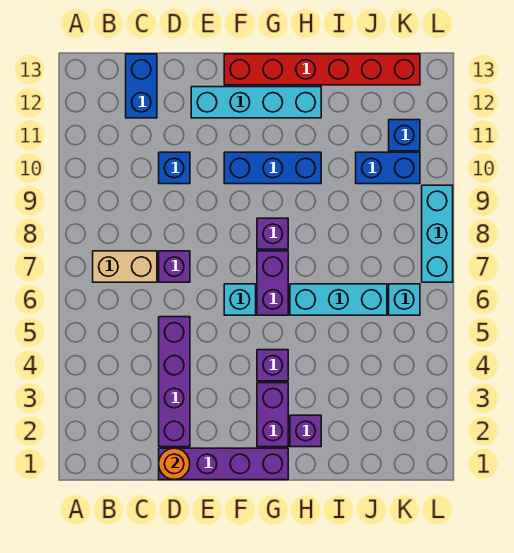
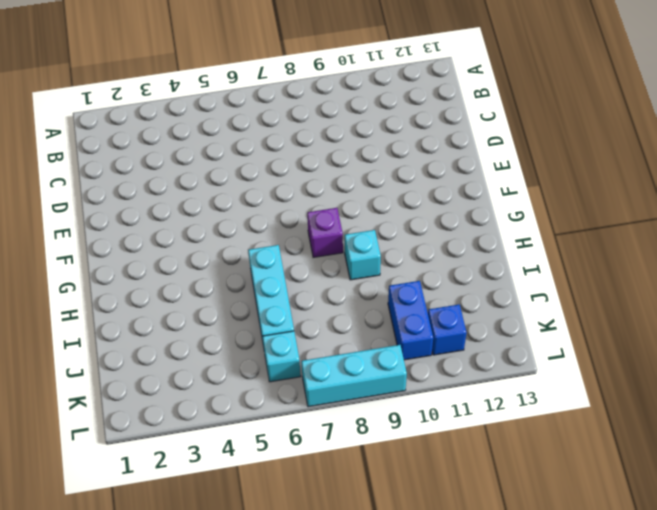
cyan 1x1 brick [345,230,381,280] -> cyan 1x1 brick moved to [224,284,256,315]
none -> tan 1x2 brick [93,251,157,282]
none -> blue 1x2 brick [126,54,157,118]
none -> purple 1x4 brick [159,448,288,480]

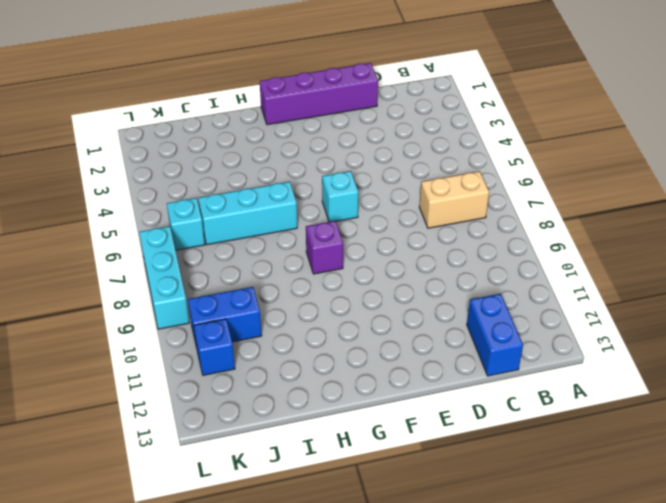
none -> purple 1x4 brick [159,317,190,447]
none -> purple 1x1 brick [159,251,190,282]
none -> blue 1x1 brick [159,152,190,184]

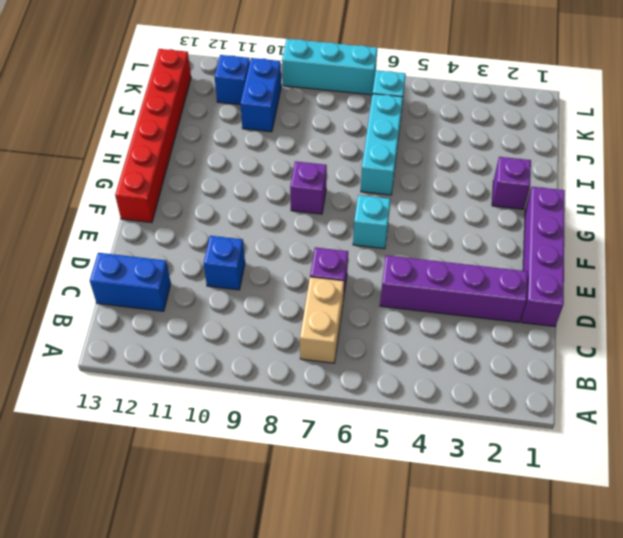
none -> cyan 1x4 brick [191,87,321,118]
none -> blue 1x3 brick [224,152,321,184]
none -> purple 1x2 brick [257,383,288,447]

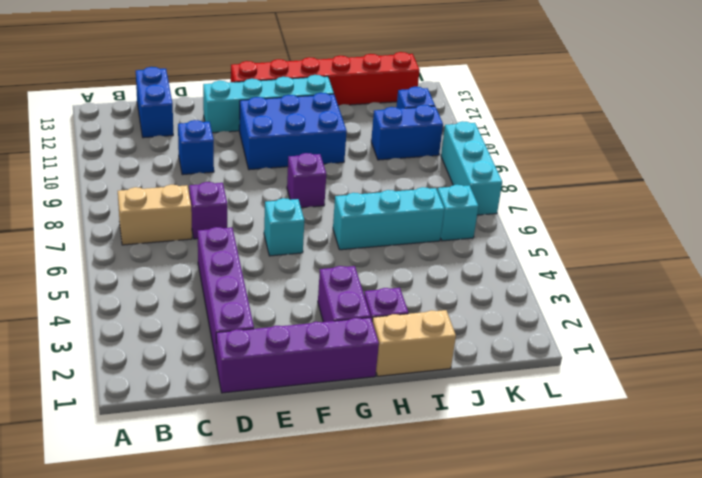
blue 2x3 brick [239,93,347,170] -> blue 1x3 brick [224,152,321,184]
tan 1x2 brick [372,310,456,376] -> none
none -> purple 1x1 brick [257,350,288,381]
none -> purple 1x2 brick [257,251,288,315]
none -> orange 1x1 round brick [159,448,190,480]

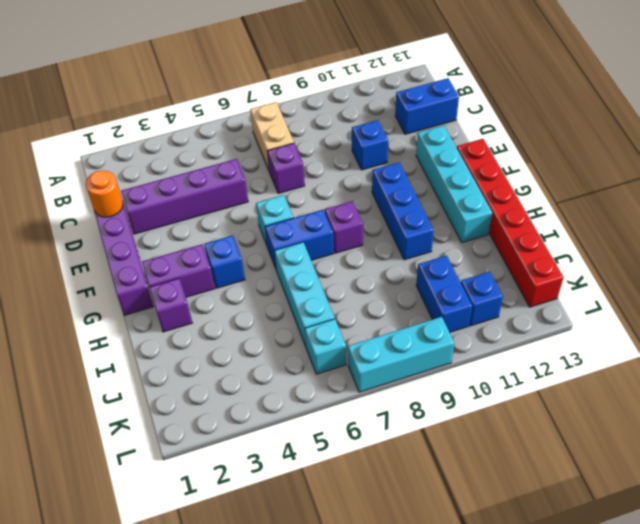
blue 1x1 brick [204,236,245,288] -> purple 1x1 brick [257,350,288,381]
blue 1x2 brick [265,210,334,270] -> purple 1x2 brick [257,251,288,315]

